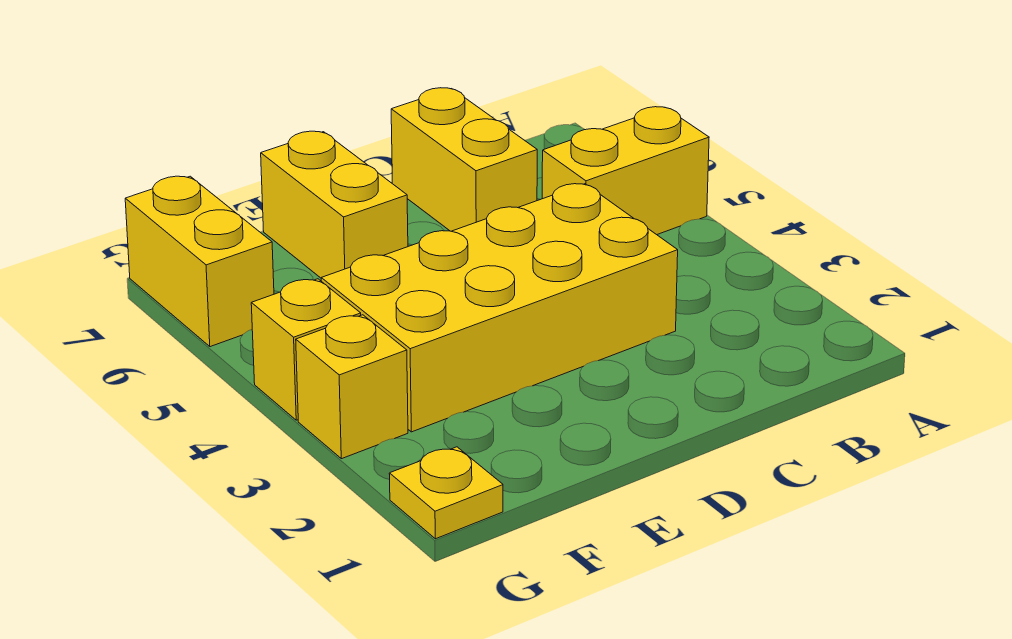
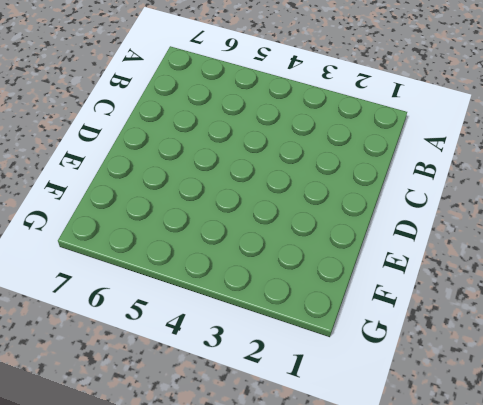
none -> yellow 1x2 brick [542,107,709,235]
none -> yellow 2x4 brick [321,184,678,432]

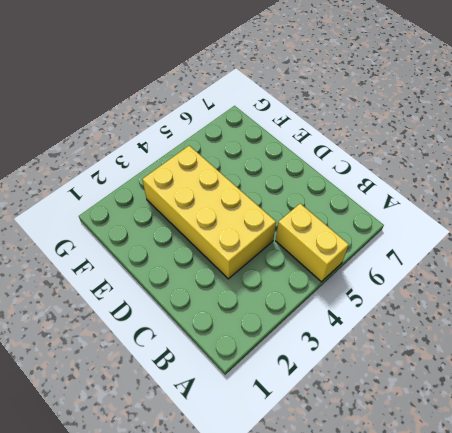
none -> yellow 1x2 brick [391,88,537,231]
none -> yellow 1x2 brick [261,131,408,278]

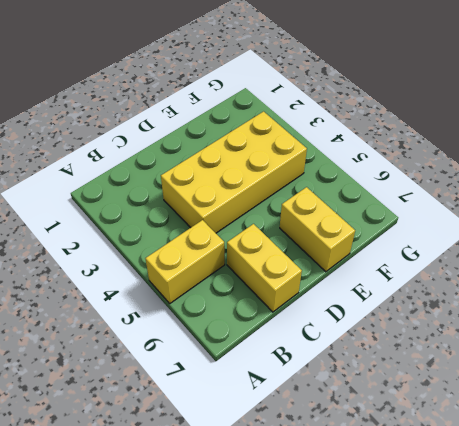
none -> yellow 1x1 plate [389,447,503,539]
none -> yellow 1x1 brick [296,315,408,459]

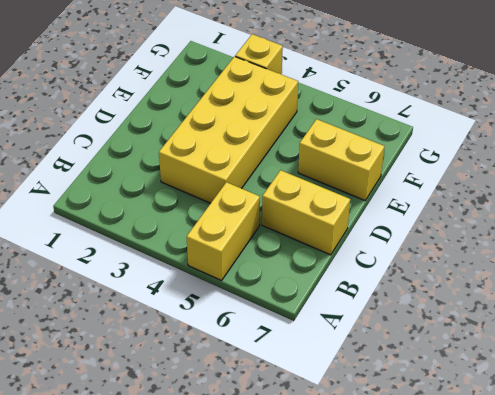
none -> yellow 1x1 plate [389,447,503,539]
none -> yellow 1x1 brick [251,279,361,420]

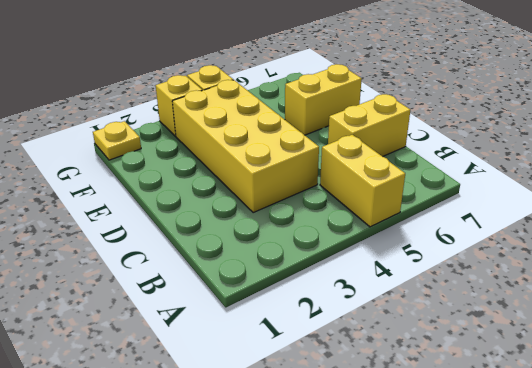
none -> yellow 1x2 brick [125,176,274,347]

